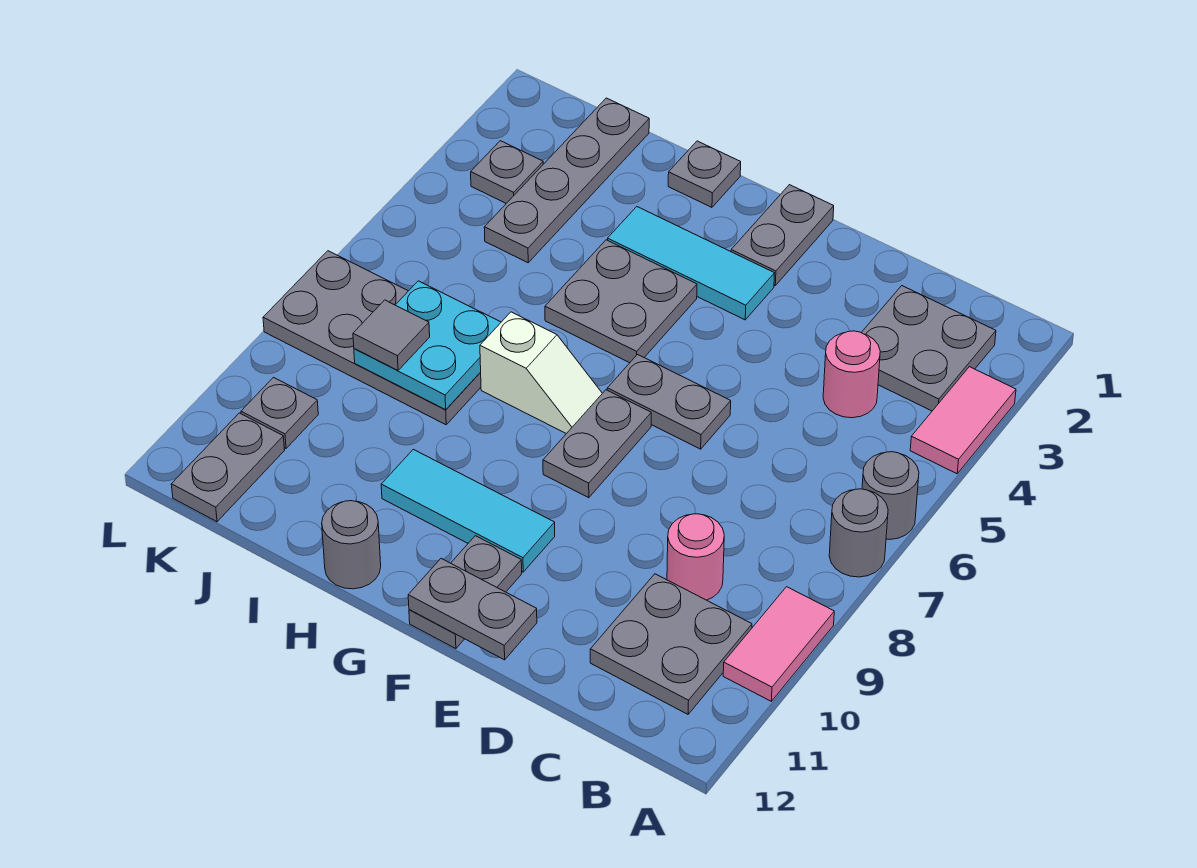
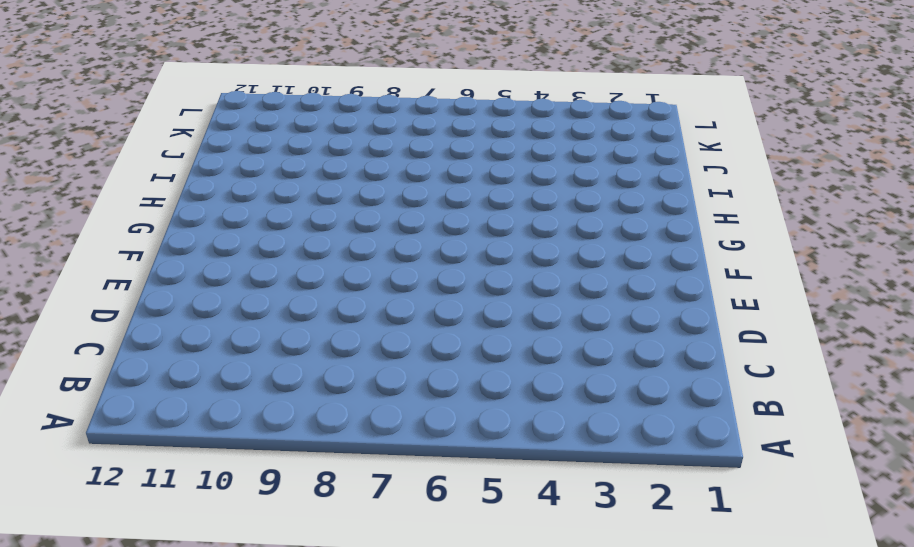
none -> pink 1x2 tile [910,367,1016,474]
none -> grey 1x1 round brick [862,452,919,539]
none -> grey 1x1 round brick [829,489,888,577]

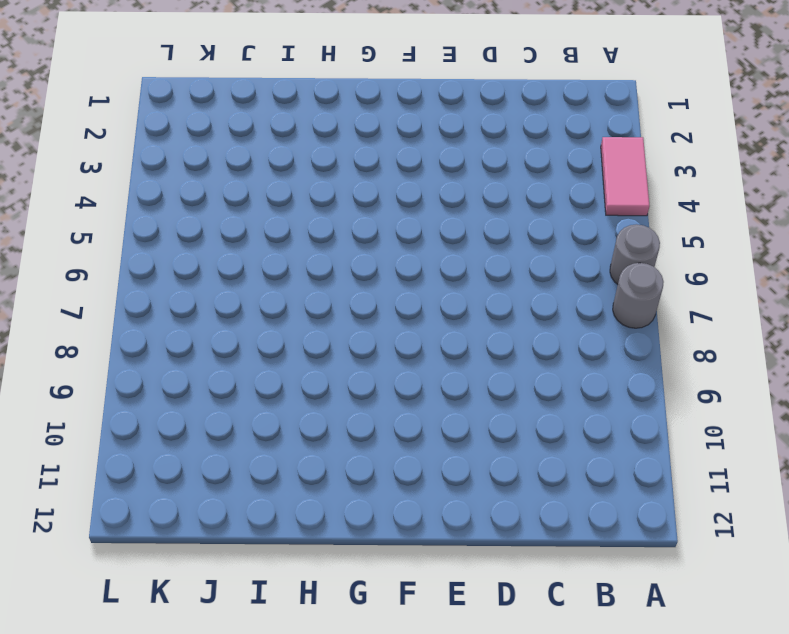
none -> pink 1x2 tile [723,587,834,701]
none -> grey 2x2 plate [861,286,996,411]
none -> grey 2x2 plate [590,574,752,714]

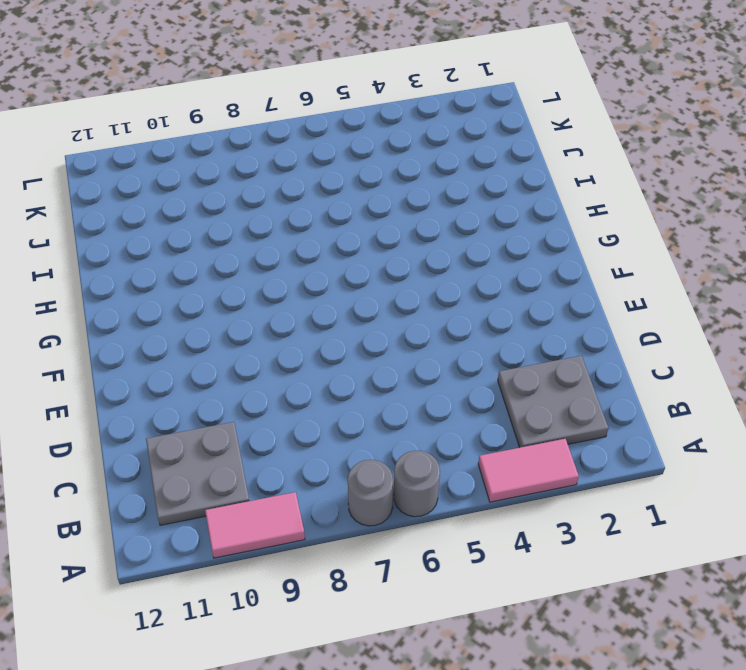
none -> pink 1x1 round brick [823,331,880,418]
none -> pink 1x1 round brick [667,514,724,600]
none -> grey 1x2 plate [607,355,731,449]

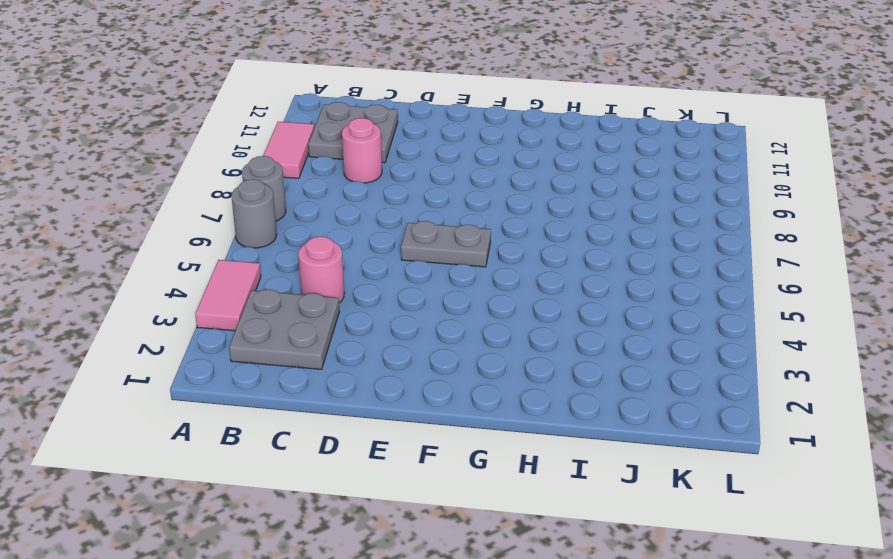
none -> grey 1x2 plate [731,185,834,285]
none -> cyan 1x3 tile [608,207,775,320]
none -> grey 1x2 plate [543,390,651,498]

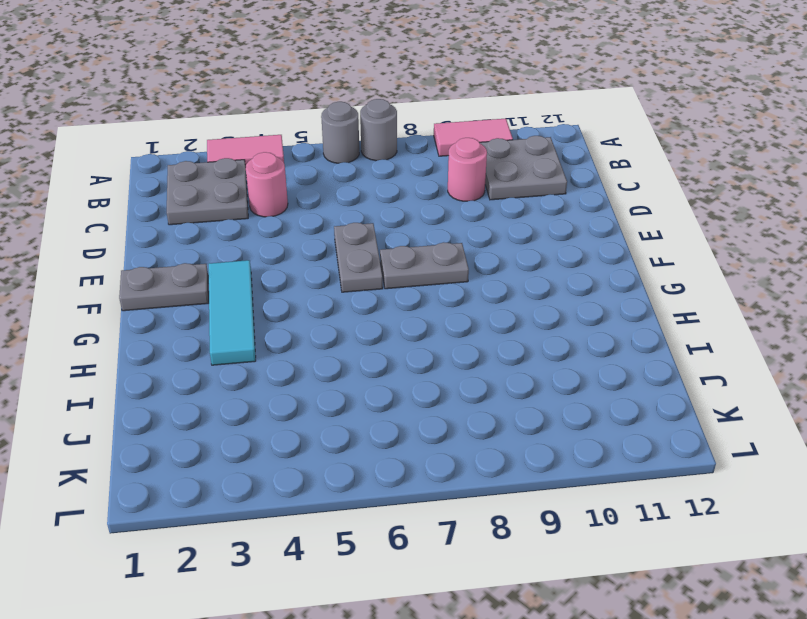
none -> cyan 1x3 tile [381,449,555,572]
none -> grey 1x2 plate [409,536,522,649]
none -> grey 2x2 plate [545,240,697,363]

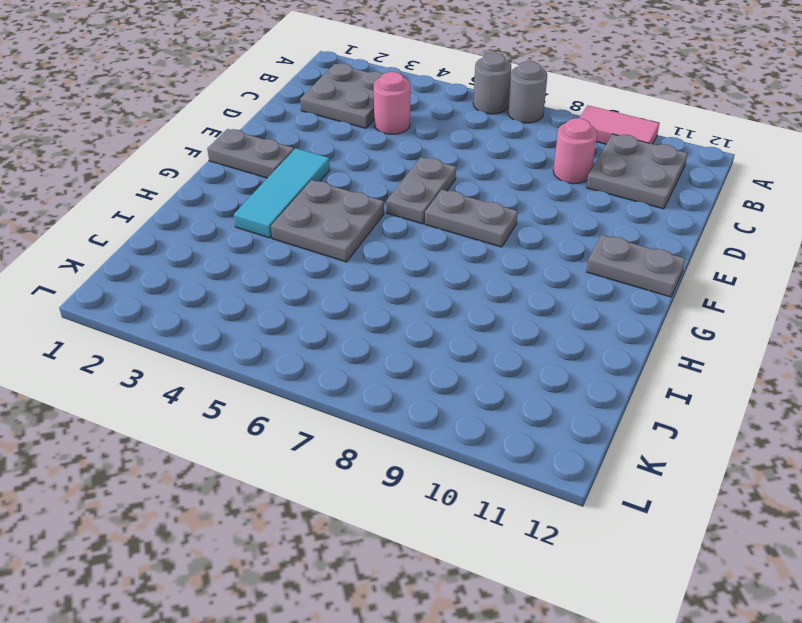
none -> pink 1x2 tile [910,367,1016,474]
none -> cyan 1x3 tile [381,449,555,572]
none -> white 1x2 slope [480,312,602,434]

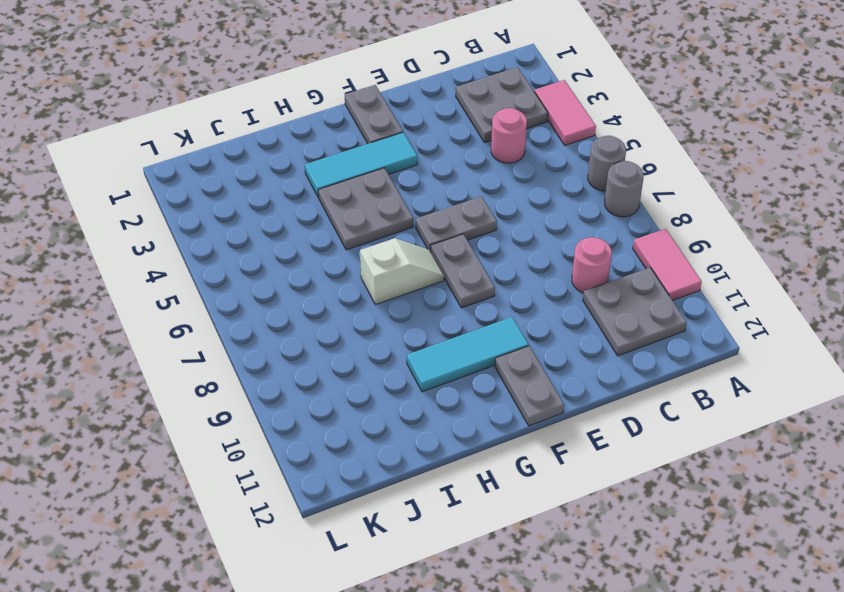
none -> grey 1x1 plate [668,141,741,207]
none -> grey 1x1 round brick [322,501,381,589]
none -> grey 2x4 plate [263,251,481,425]

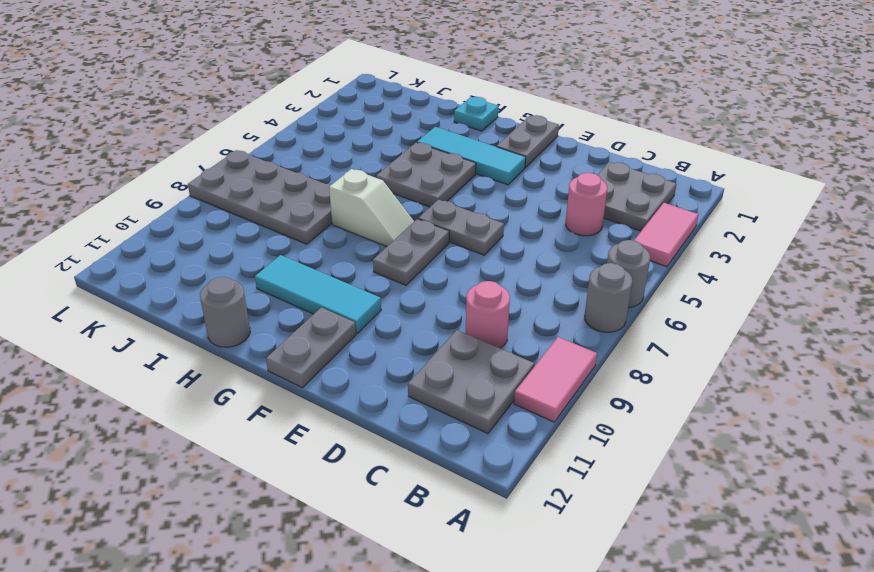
cyan 1x1 plate [454,97,498,131] -> grey 1x1 plate [668,141,741,207]
none -> grey 1x4 plate [484,98,649,263]
none -> grey 1x1 plate [471,141,543,203]
none -> grey 1x1 plate [241,378,318,448]

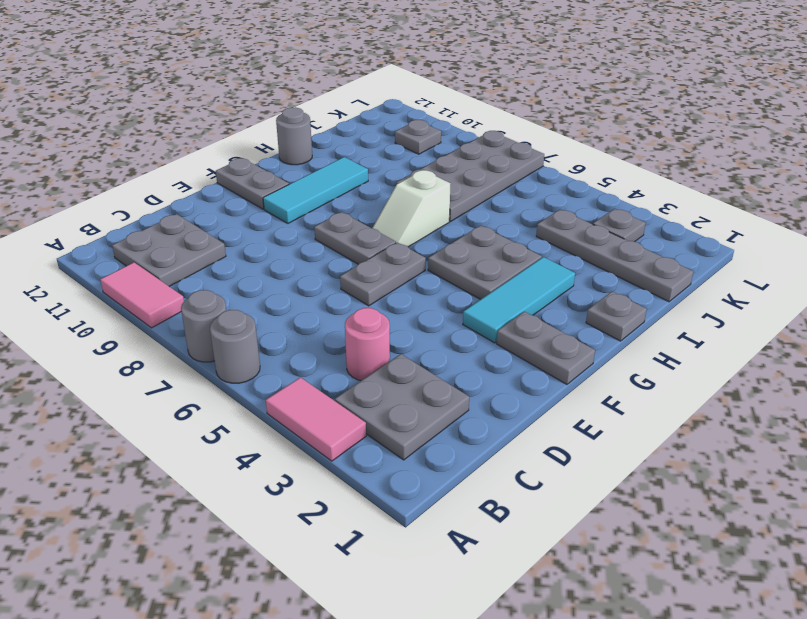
none -> pink 1x1 round brick [667,514,724,600]
none -> grey 1x2 plate [171,413,285,522]
none -> grey 1x2 plate [408,559,537,660]

